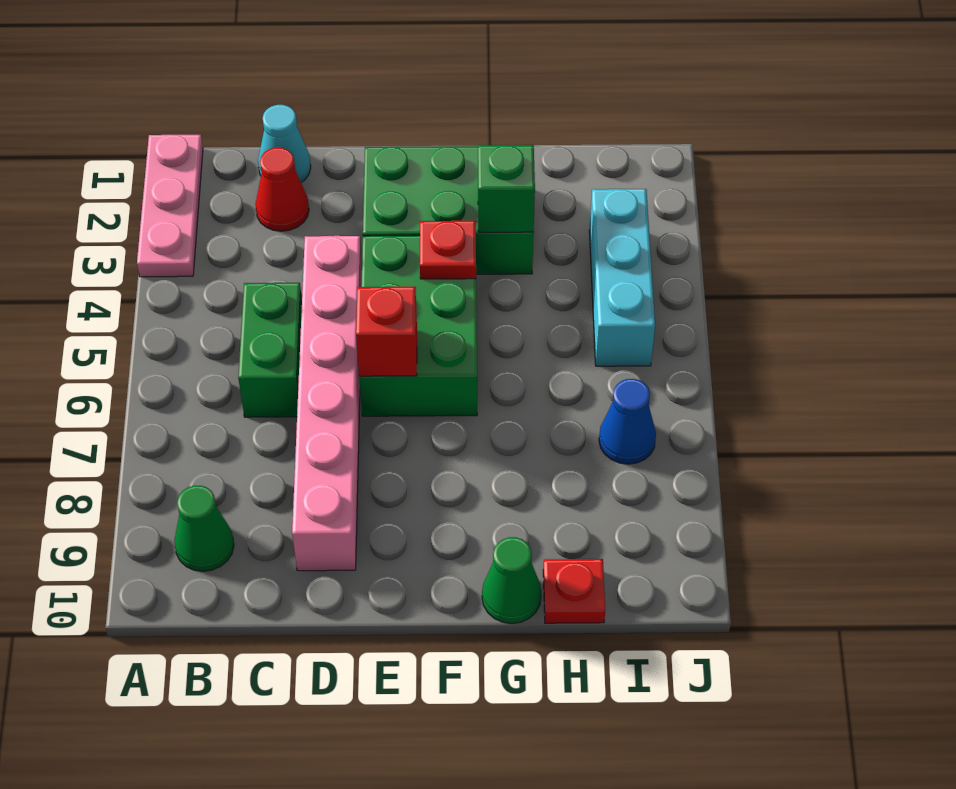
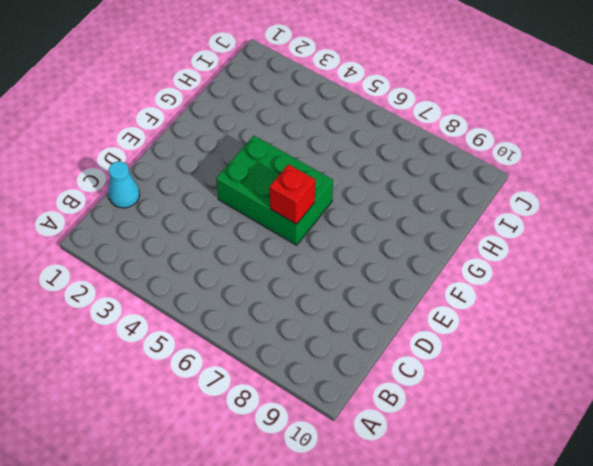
none -> pink 1x3 plate [137,135,203,277]
none -> green 1x1 cone [174,486,234,571]
none -> red 1x1 cone [255,148,309,231]

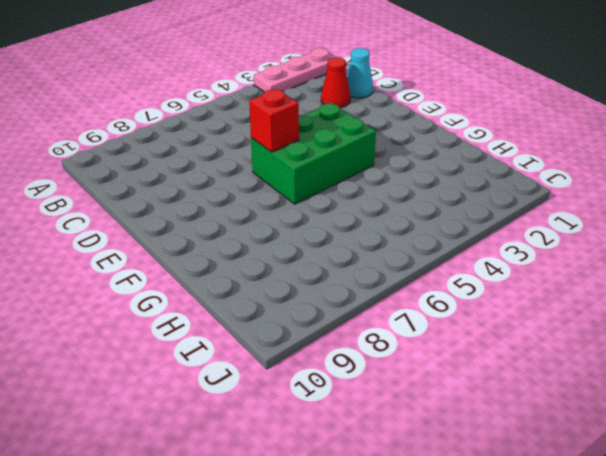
none -> green 1x1 cone [174,486,234,571]
none -> green 1x2 brick [238,283,302,417]
none -> pink 1x6 brick [292,236,362,571]

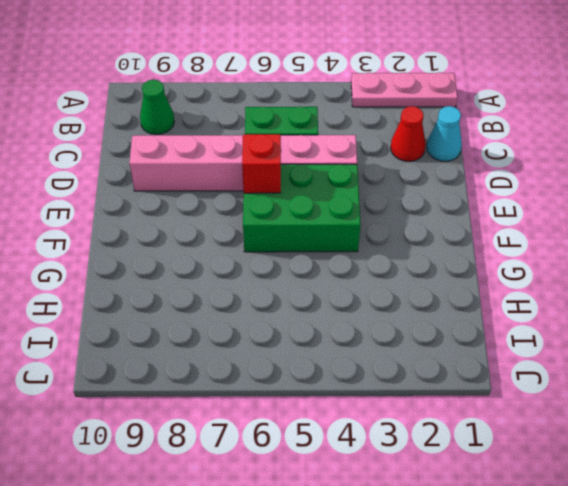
none -> green 2x3 brick [363,146,534,274]
none -> green 1x1 cone [482,537,541,623]
none -> red 1x1 plate [543,559,605,623]

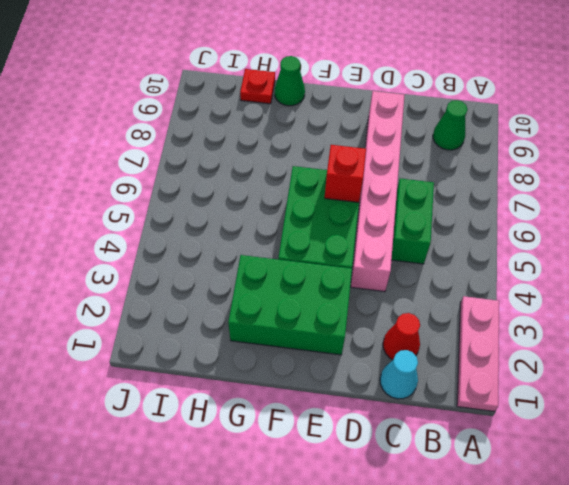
none -> cyan 1x3 brick [589,189,655,366]
none -> blue 1x1 cone [599,379,656,464]
none -> red 1x1 plate [420,221,476,279]

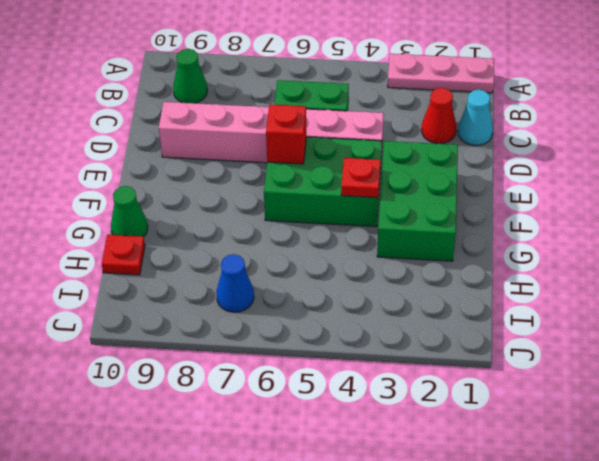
none -> cyan 1x3 brick [589,189,655,366]
none -> green 1x1 brick [478,145,535,232]

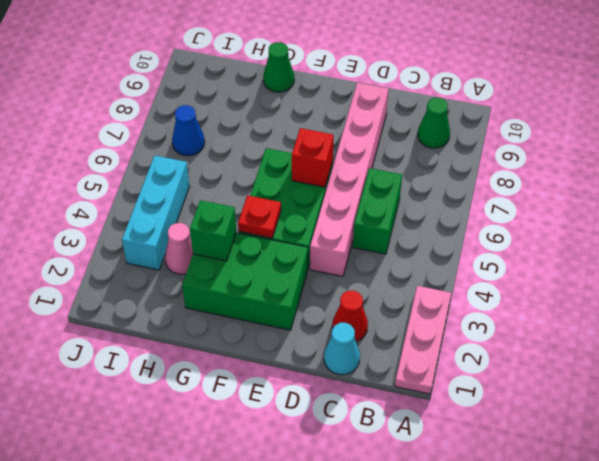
pink 1x1 cone [165,223,193,274] -> none
none -> red 1x1 plate [543,559,605,623]

